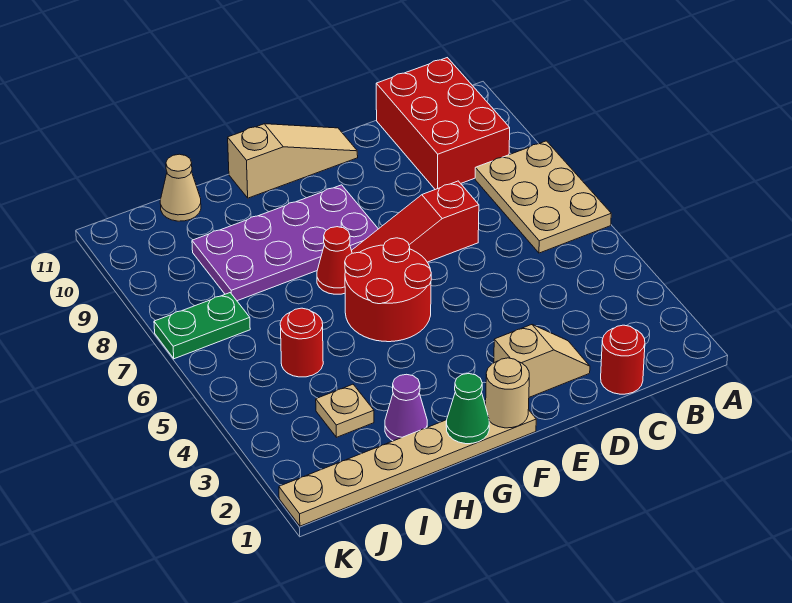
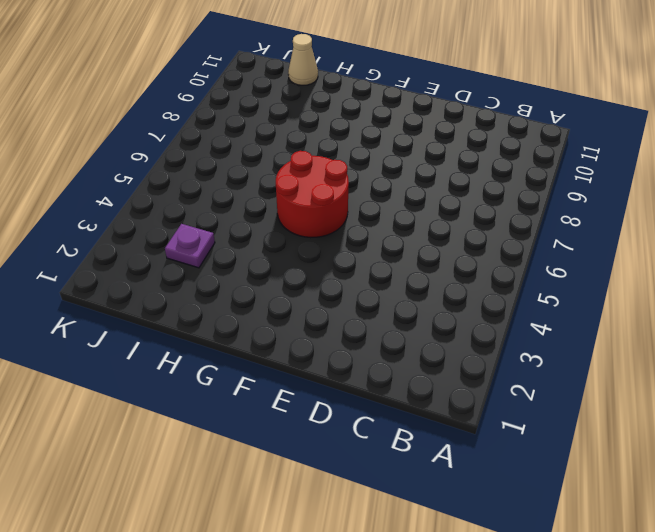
purple 1x1 plate [165,224,215,268] -> tan 1x1 plate [316,384,374,437]
none -> tan 2x3 plate [475,141,611,253]
none -> red 2x3 brick [376,58,510,190]
none -> red 1x1 round brick [601,325,645,394]

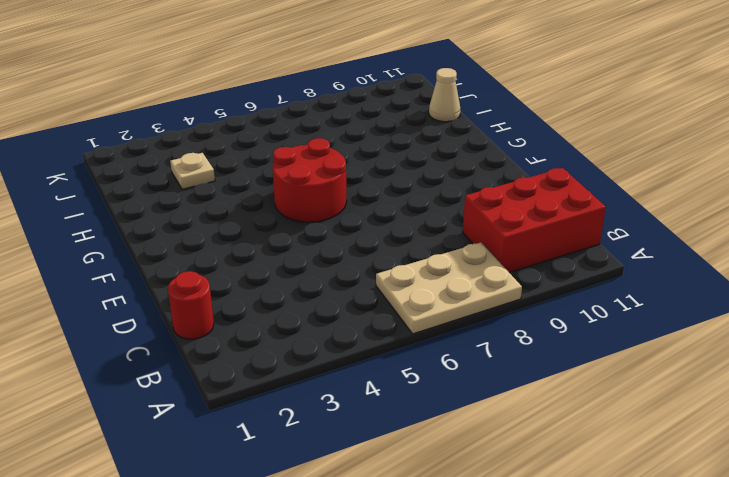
none -> tan 1x2 slope [494,325,590,397]
none -> red 1x3 slope [351,181,479,262]
none -> tan 1x3 slope [228,124,358,198]

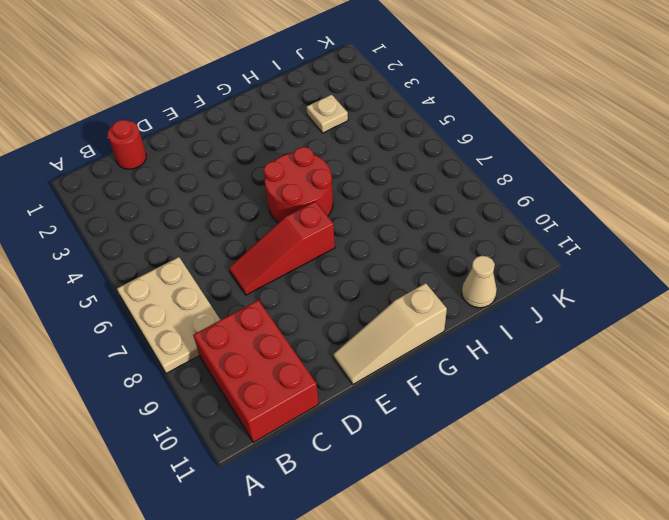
red 1x3 slope [229,201,335,295] -> red 1x3 slope turned to [351,181,479,262]
none -> tan 1x2 slope [494,325,590,397]
none -> tan 1x6 plate [279,404,536,526]
none -> purple 2x4 plate [192,185,378,301]

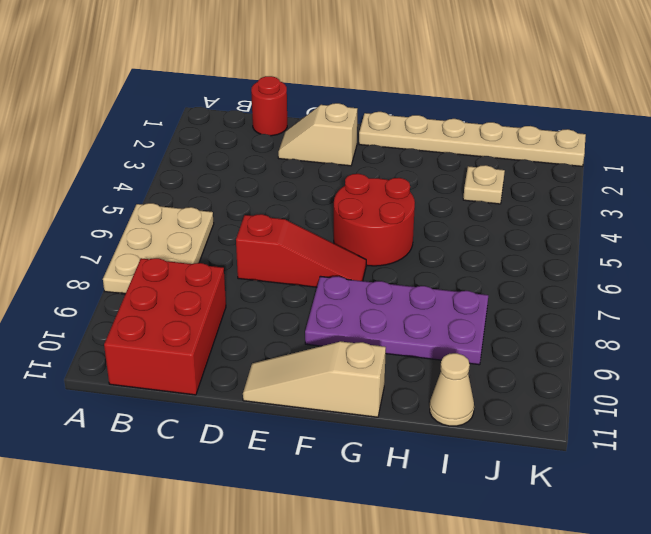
none -> red 1x1 cone [317,227,352,294]
none -> purple 1x1 cone [385,374,427,441]
none -> red 1x1 round brick [280,308,323,377]

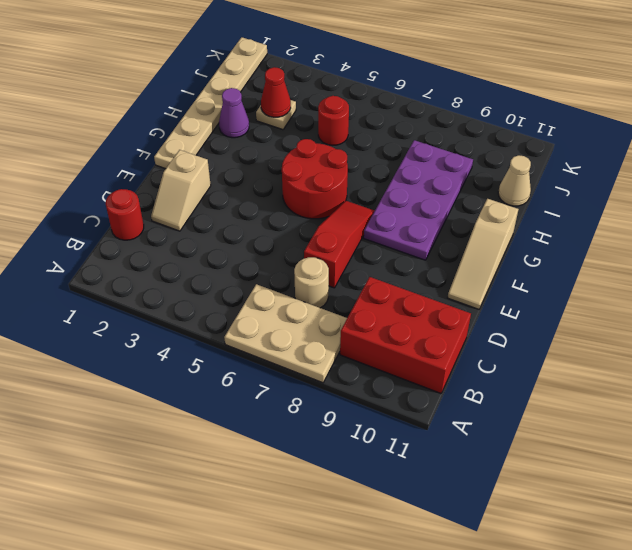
tan 1x1 round brick [294,257,329,308] -> tan 1x1 round brick moved to [486,358,529,428]
red 1x1 cone [261,67,291,117] -> red 1x1 cone moved to [317,227,352,294]
none -> green 1x2 plate [154,293,250,359]
none -> green 1x1 cone [446,374,489,444]

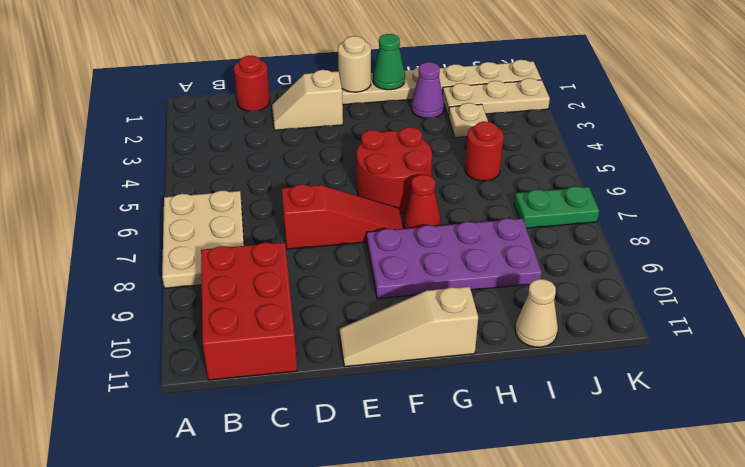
tan 1x3 plate [443,78,550,117] -> none

